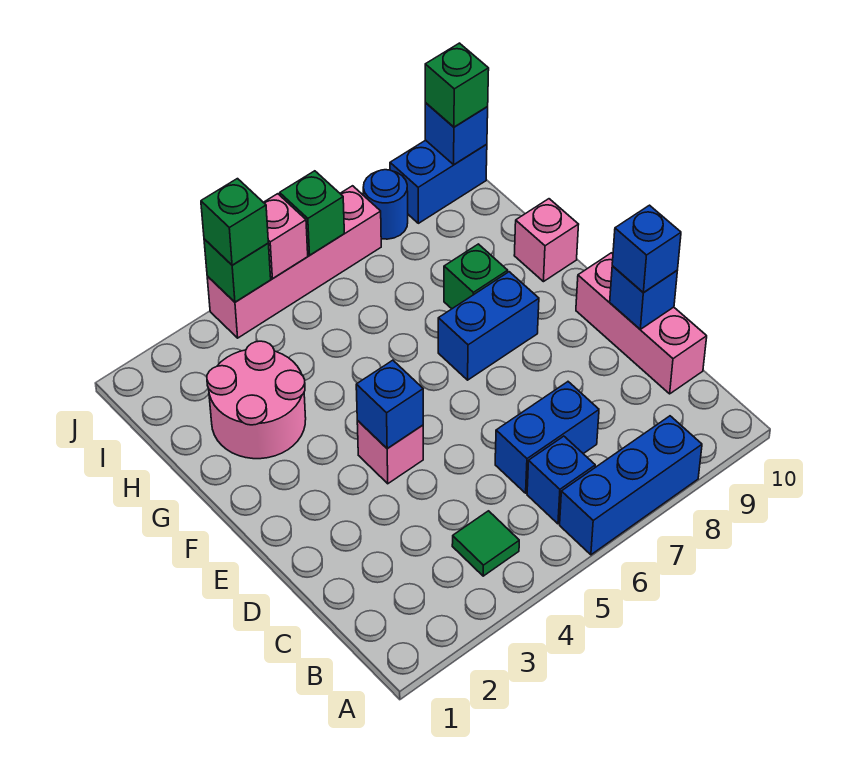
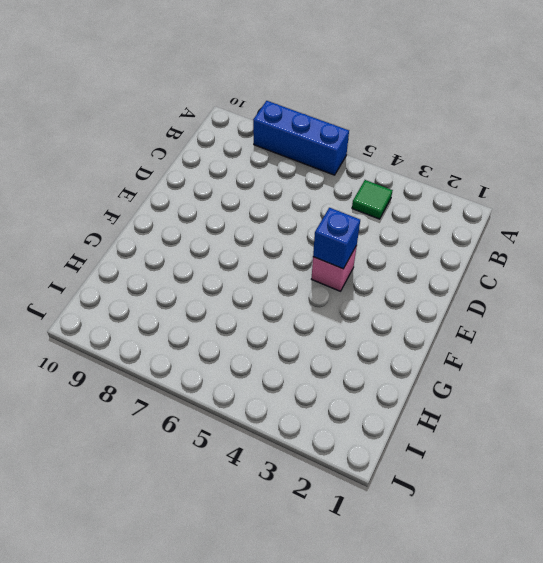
none -> blue 1x1 brick [527,436,595,524]
none -> blue 1x2 brick [495,382,599,493]
none -> pink 1x3 brick [576,253,707,394]

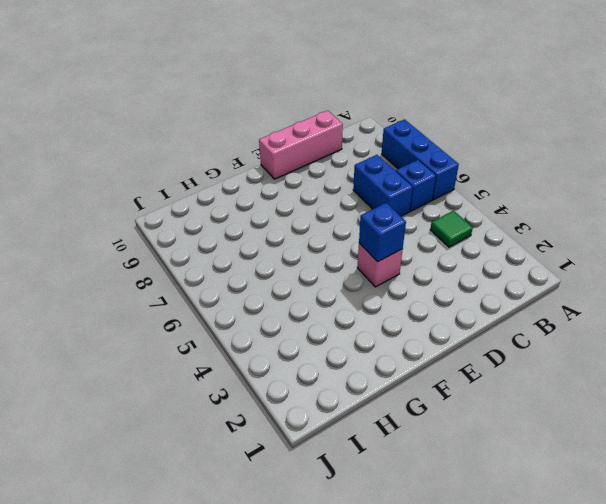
none -> blue 1x2 brick [438,272,539,380]
none -> pink 2x2 round brick [207,341,306,459]
none -> green 1x1 brick [444,244,508,309]

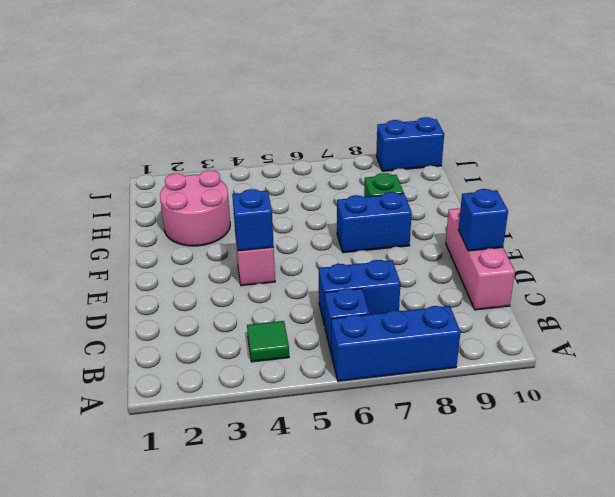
none -> pink 1x1 brick [514,199,579,282]
none -> pink 1x4 brick [207,186,381,338]
none -> blue 1x1 round brick [363,170,408,239]

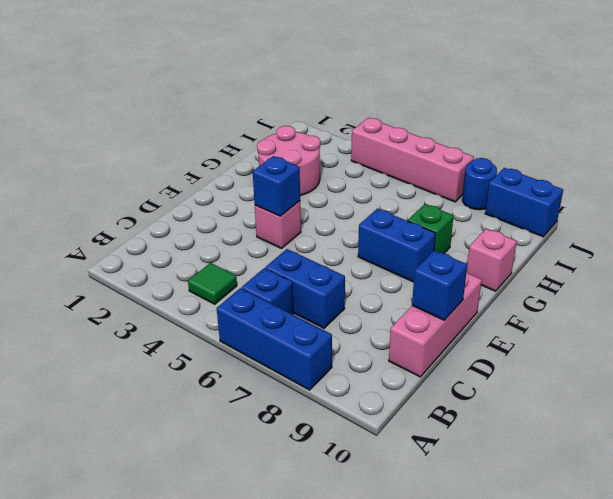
none -> green 1x1 brick [204,239,271,302]
none -> pink 1x1 brick [263,194,308,279]
none -> green 1x1 brick [280,171,344,255]

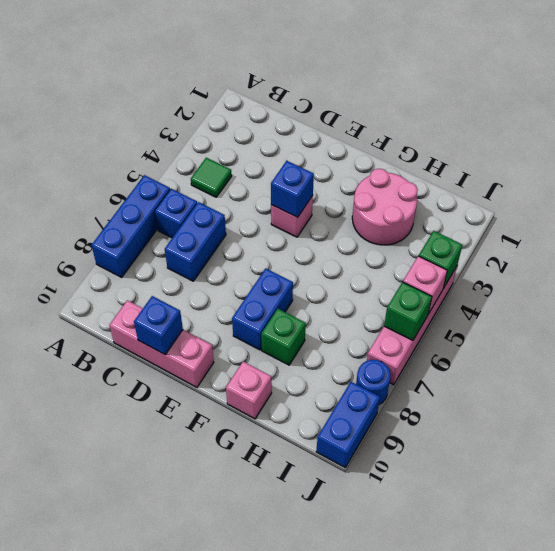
none -> blue 1x1 brick [425,103,488,164]
none -> blue 1x1 brick [612,205,681,292]
none -> green 1x1 brick [201,179,268,265]

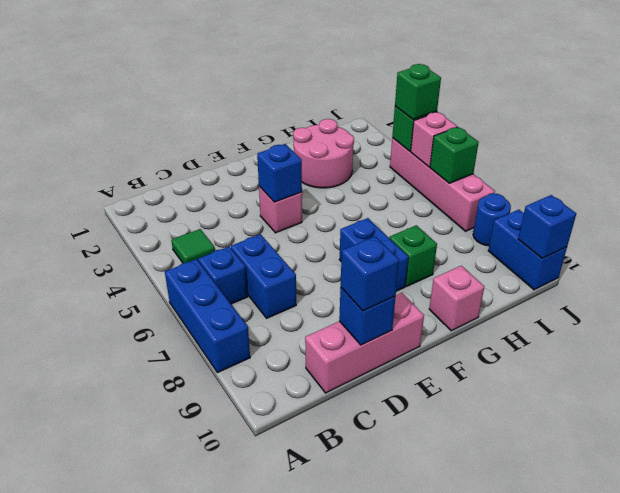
none -> green 1x1 brick [425,43,489,127]

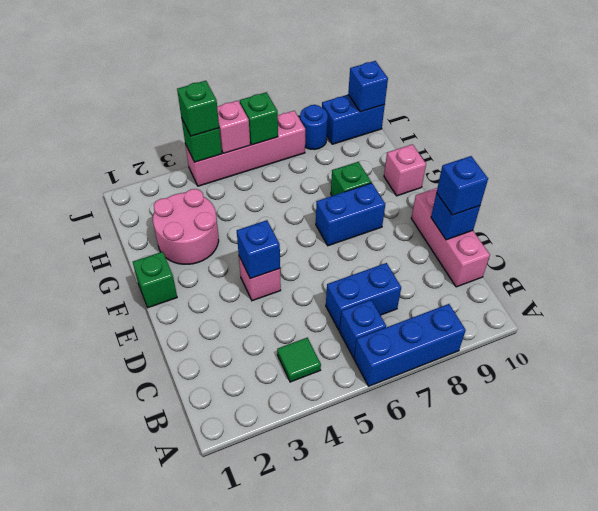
green 1x1 brick [133,252,177,308] -> green 1x1 brick moved to [425,43,489,127]

